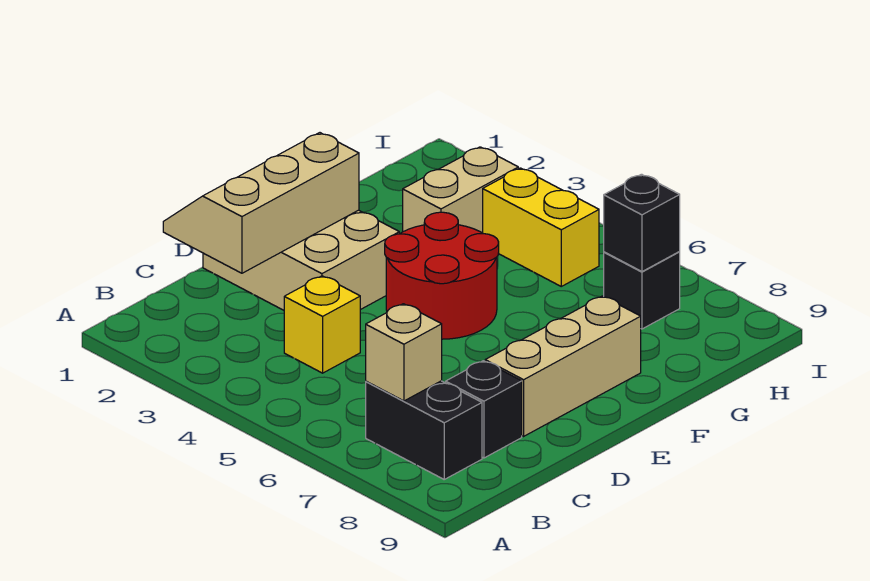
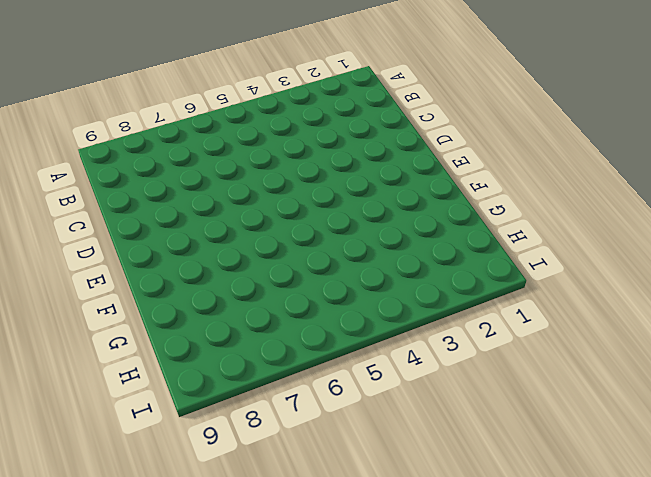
none -> black 1x2 brick [366,381,482,479]
none -> yellow 1x1 brick [284,276,360,373]
none -> black 1x1 brick [446,361,522,458]

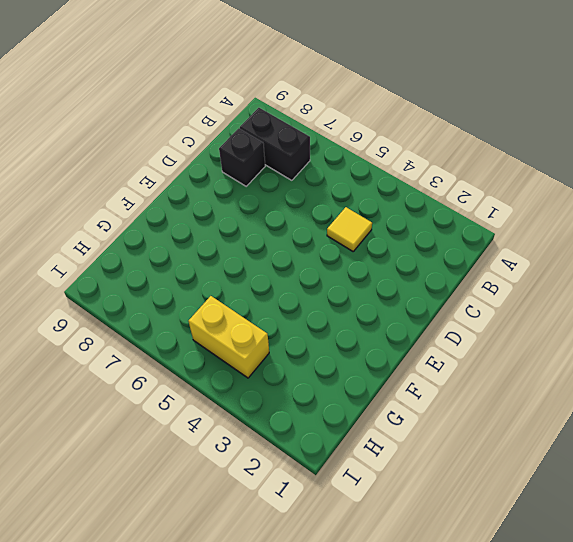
yellow 1x1 tile [327,207,372,251] -> yellow 1x1 brick [284,276,360,373]
none -> tan 2x3 brick [203,210,399,310]
none -> tan 1x3 brick [485,296,641,436]
none -> red 2x2 round brick [385,212,499,339]

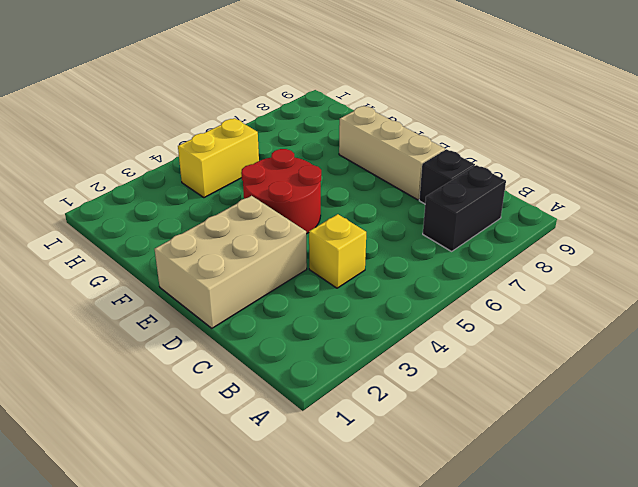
none -> tan 1x2 brick [403,147,518,233]
none -> black 1x1 brick [604,252,680,329]
none -> tan 1x1 brick [366,304,442,401]

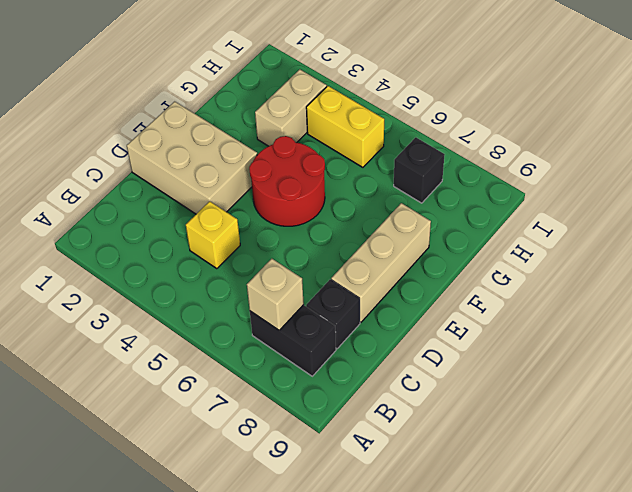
none -> tan 2x3 slope [163,133,359,273]
none -> black 1x1 brick [604,174,680,272]

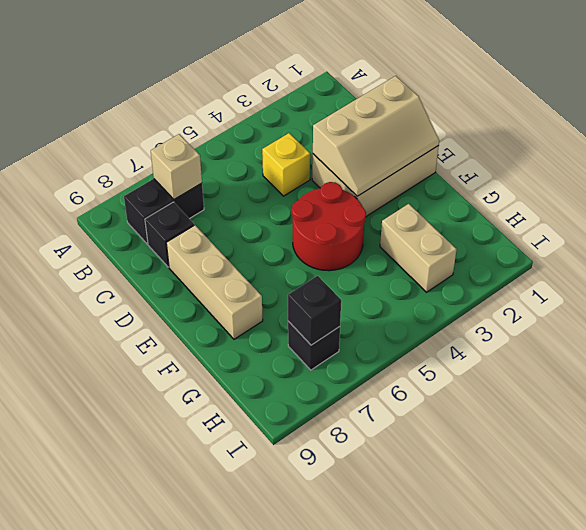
tan 2x3 slope [313,76,439,196] -> tan 2x3 slope turned to [163,133,359,273]
none -> yellow 1x2 brick [483,168,599,286]

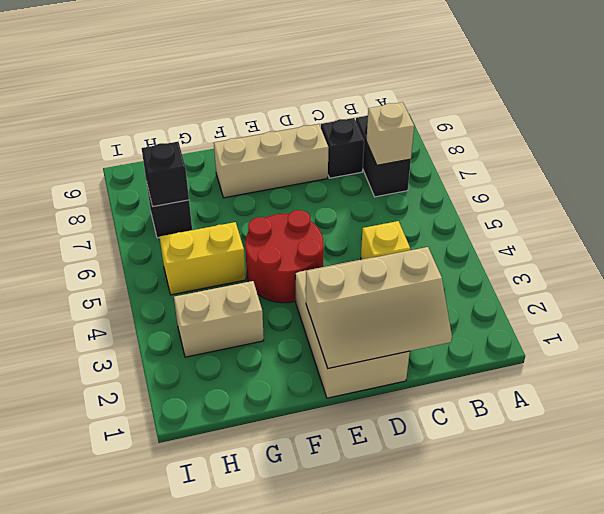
yellow 1x2 brick [160,222,246,295] -> yellow 1x2 brick turned to [483,168,599,286]

